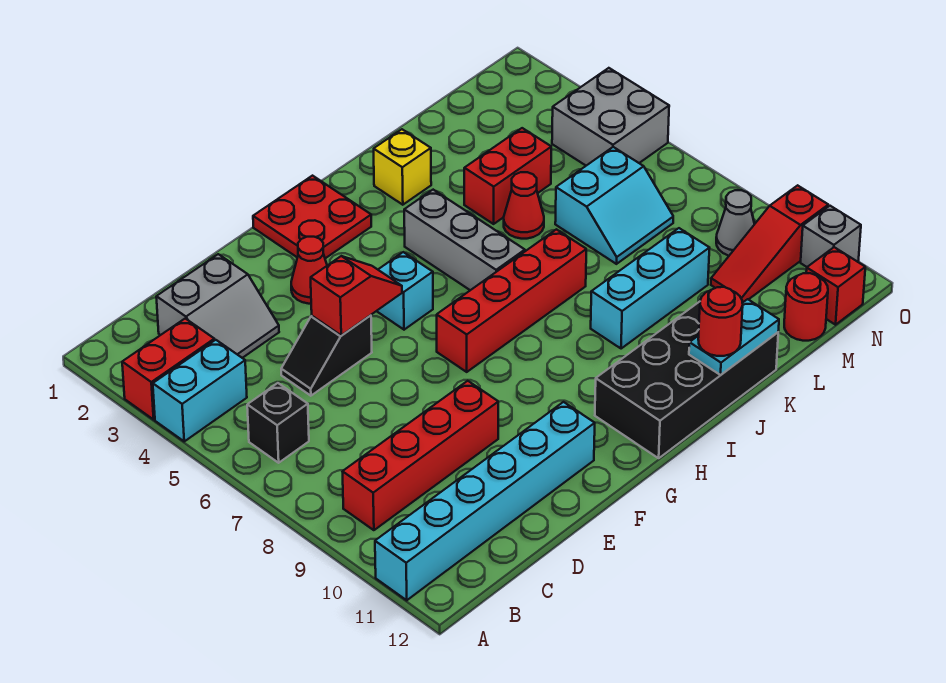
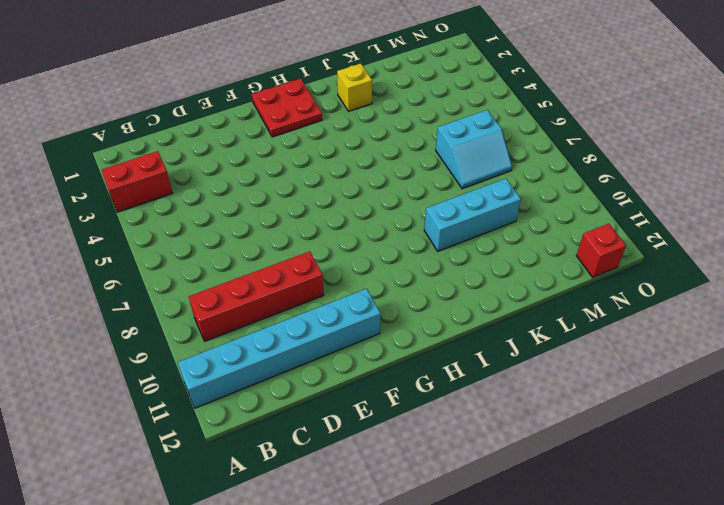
none -> cyan 1x2 brick [153,340,247,441]
none -> black 1x1 brick [247,383,309,463]
none -> grey 2x2 slope [156,254,279,358]

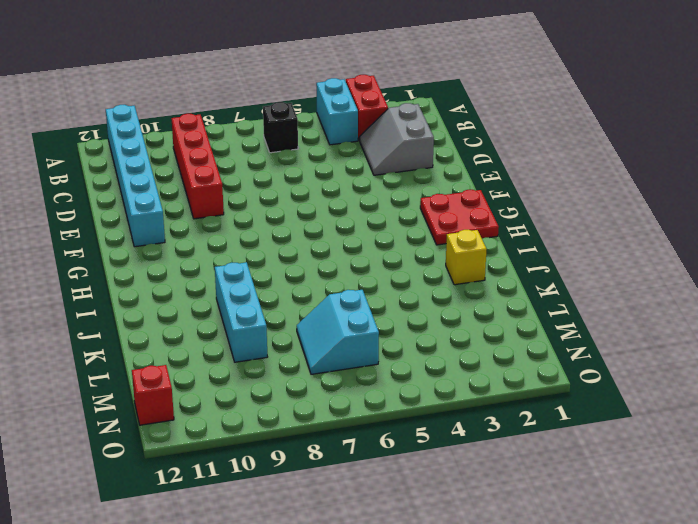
none -> black 1x2 slope [281,315,372,396]
none -> red 1x1 cone [291,237,327,304]
none -> cyan 1x1 brick [377,252,433,330]

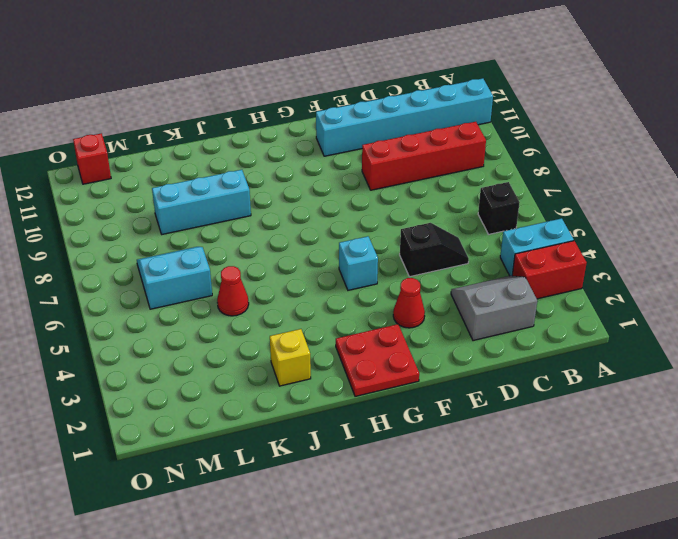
none -> red 1x4 brick [437,229,586,372]
none -> black 2x4 brick [595,302,778,458]
none -> grey 1x3 brick [404,190,525,290]

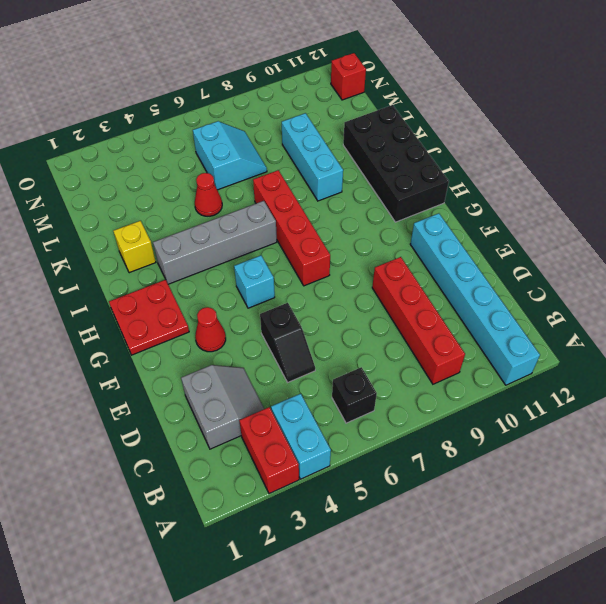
grey 1x4 brick [153,201,277,284] -> grey 1x3 brick [404,190,525,290]
none -> red 1x2 brick [464,128,551,224]
none -> red 1x3 slope [711,185,828,303]
none -> red 1x1 round brick [784,273,828,341]

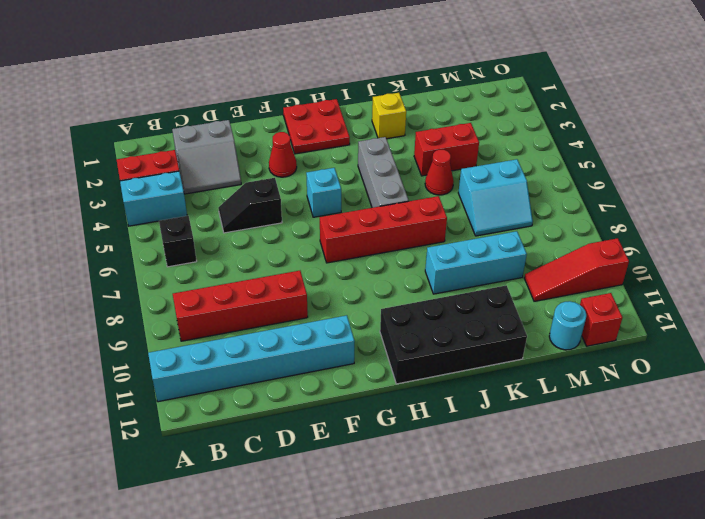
cyan 1x1 round brick [549,301,586,350] -> red 1x1 round brick [784,273,828,341]
none -> grey 2x2 brick [552,68,669,166]
none -> grey 1x1 cone [716,190,754,256]
none -> grey 1x1 brick [801,206,861,267]

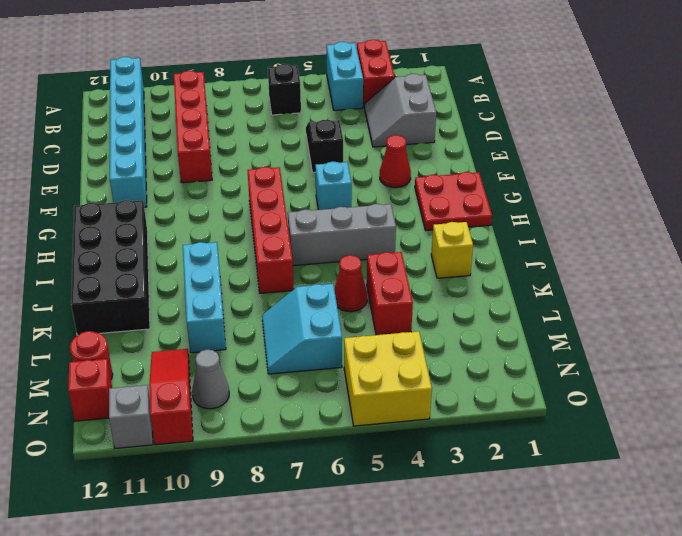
yellow 2x2 brick [344,331,432,426] -> grey 2x2 brick [552,68,669,166]
none -> red 1x2 slope [311,256,402,336]
none -> cyan 1x2 plate [689,299,779,375]
none -> red 1x1 round brick [698,287,743,356]

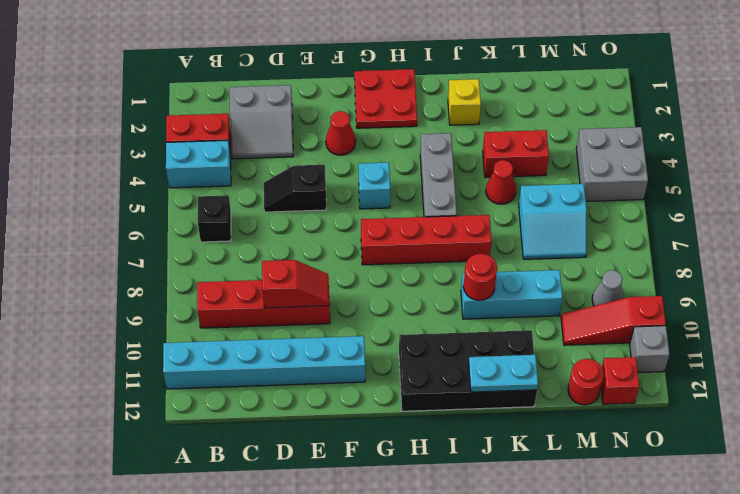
red 1x2 slope [262,260,329,308] -> red 1x2 slope moved to [311,256,402,336]
red 1x1 round brick [463,254,497,301] -> red 1x1 round brick moved to [698,287,743,356]

